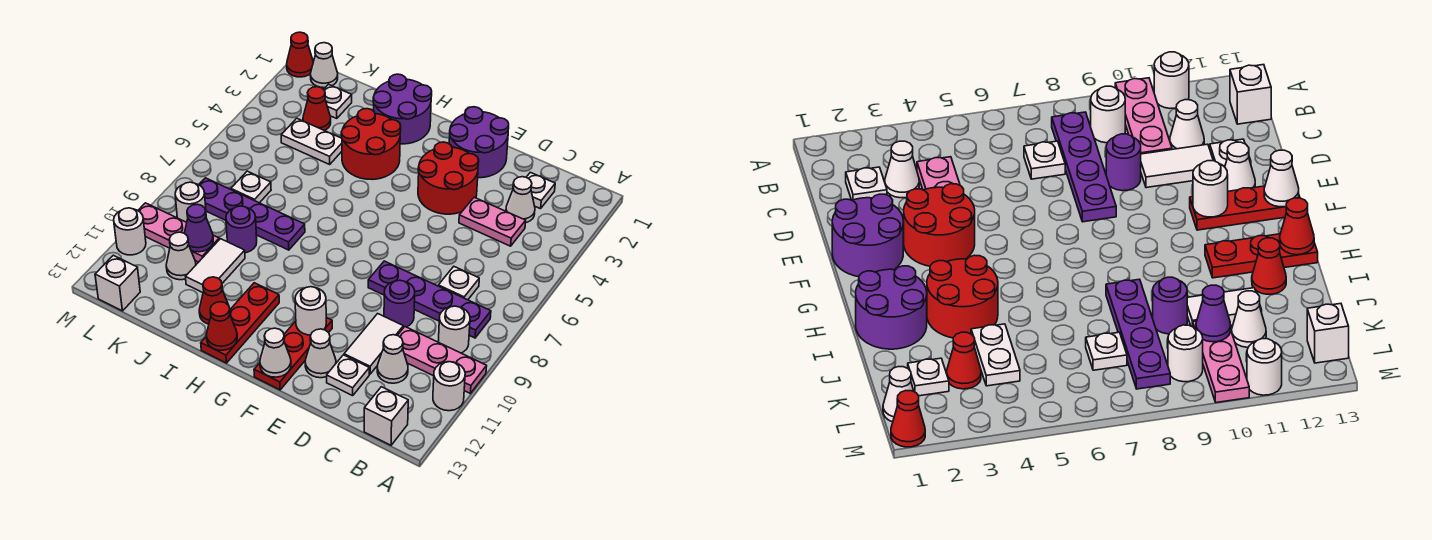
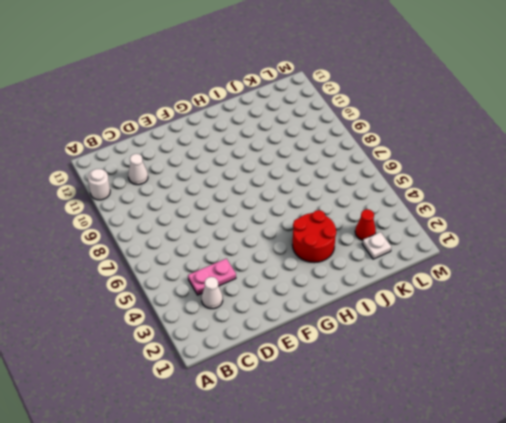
none -> pink 1x3 plate [397,327,487,393]
none -> purple 1x4 plate [368,261,491,338]
none -> white 1x1 round brick [438,306,470,353]
none -> white 1x1 brick [364,387,408,445]

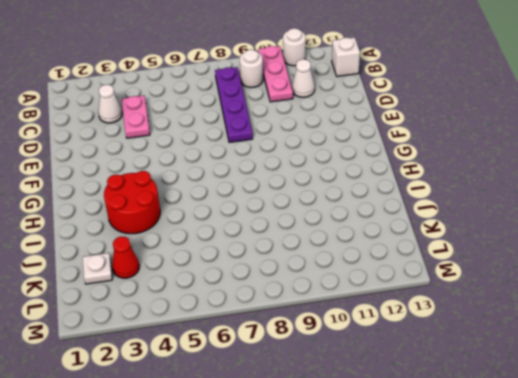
none -> white 1x1 plate [526,172,555,209]
none -> white 1x1 plate [438,267,479,300]
none -> purple 1x1 round brick [384,280,415,328]
none -> white 1x2 tile [344,314,403,374]

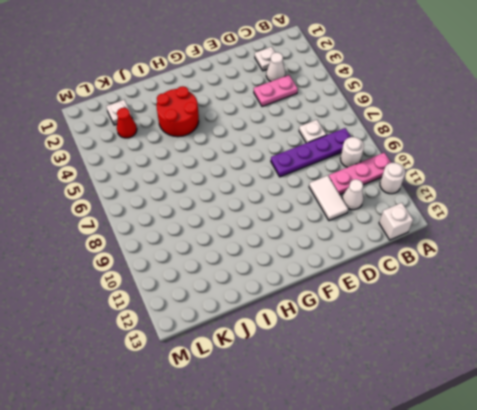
none -> purple 1x1 round brick [384,280,415,328]
none -> white 1x1 plate [327,355,369,396]
none -> purple 2x2 round brick [449,107,509,178]
none -> red 2x2 round brick [418,142,479,214]

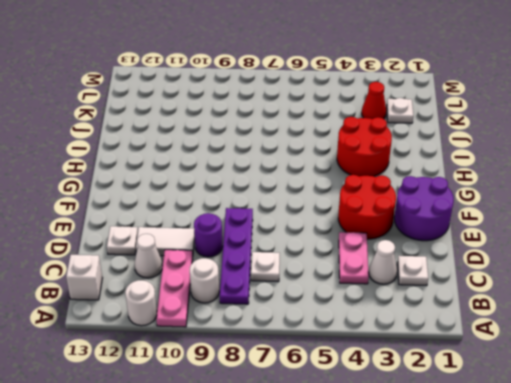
none -> white 1x1 cone [305,329,336,378]
none -> red 1x3 plate [254,317,332,390]
none -> purple 2x2 round brick [373,74,432,144]
none -> red 1x3 plate [201,283,279,363]

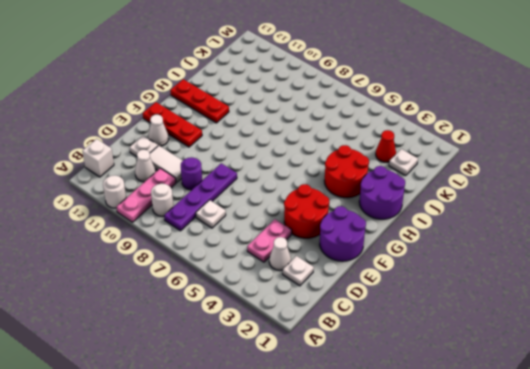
none -> purple 1x4 plate [199,178,305,250]
none -> red 1x1 cone [199,277,228,324]
none -> white 1x2 plate [281,118,342,164]
none -> purple 1x1 round brick [226,206,257,253]

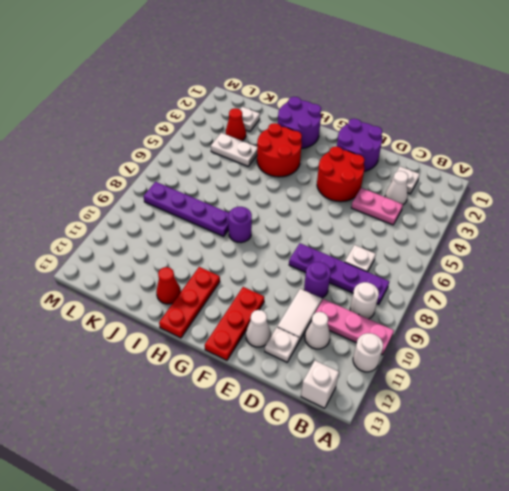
purple 1x1 round brick [228,207,252,243] -> purple 1x1 round brick moved to [226,206,257,253]
none -> white 1x2 tile [186,239,245,293]
none -> white 1x1 plate [231,171,271,203]
none -> pink 1x3 plate [138,203,219,262]
none -> white 1x1 cone [166,232,196,280]

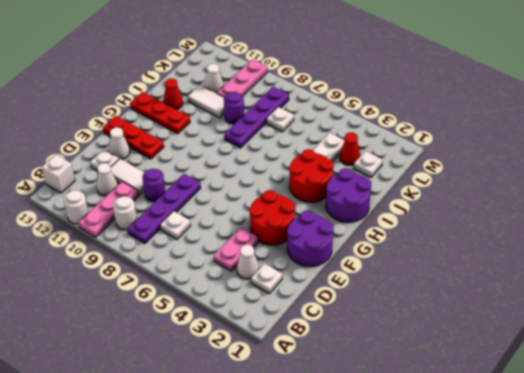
none -> white 1x1 cone [310,43,338,88]
none -> white 1x1 round brick [175,182,206,222]
none -> white 1x1 brick [95,255,140,311]
none -> red 1x1 cone [287,32,313,77]

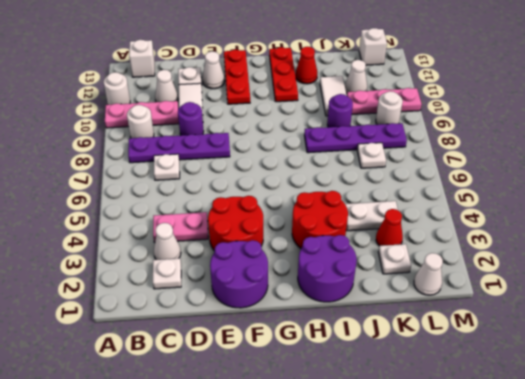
none -> red 1x1 cone [287,32,313,77]
none -> white 1x1 round brick [114,208,146,255]
none -> white 1x1 round brick [295,287,326,335]
none -> white 1x1 cone [260,328,291,377]

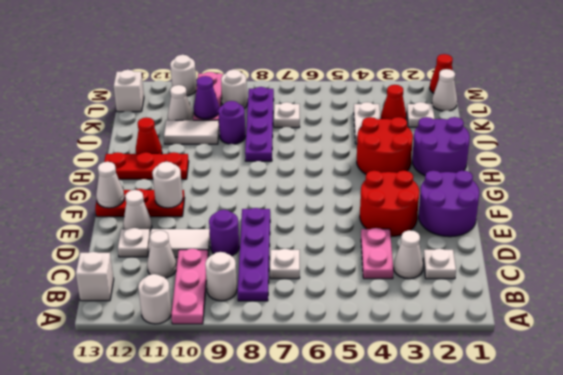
none -> red 1x1 cone [206,302,237,350]

